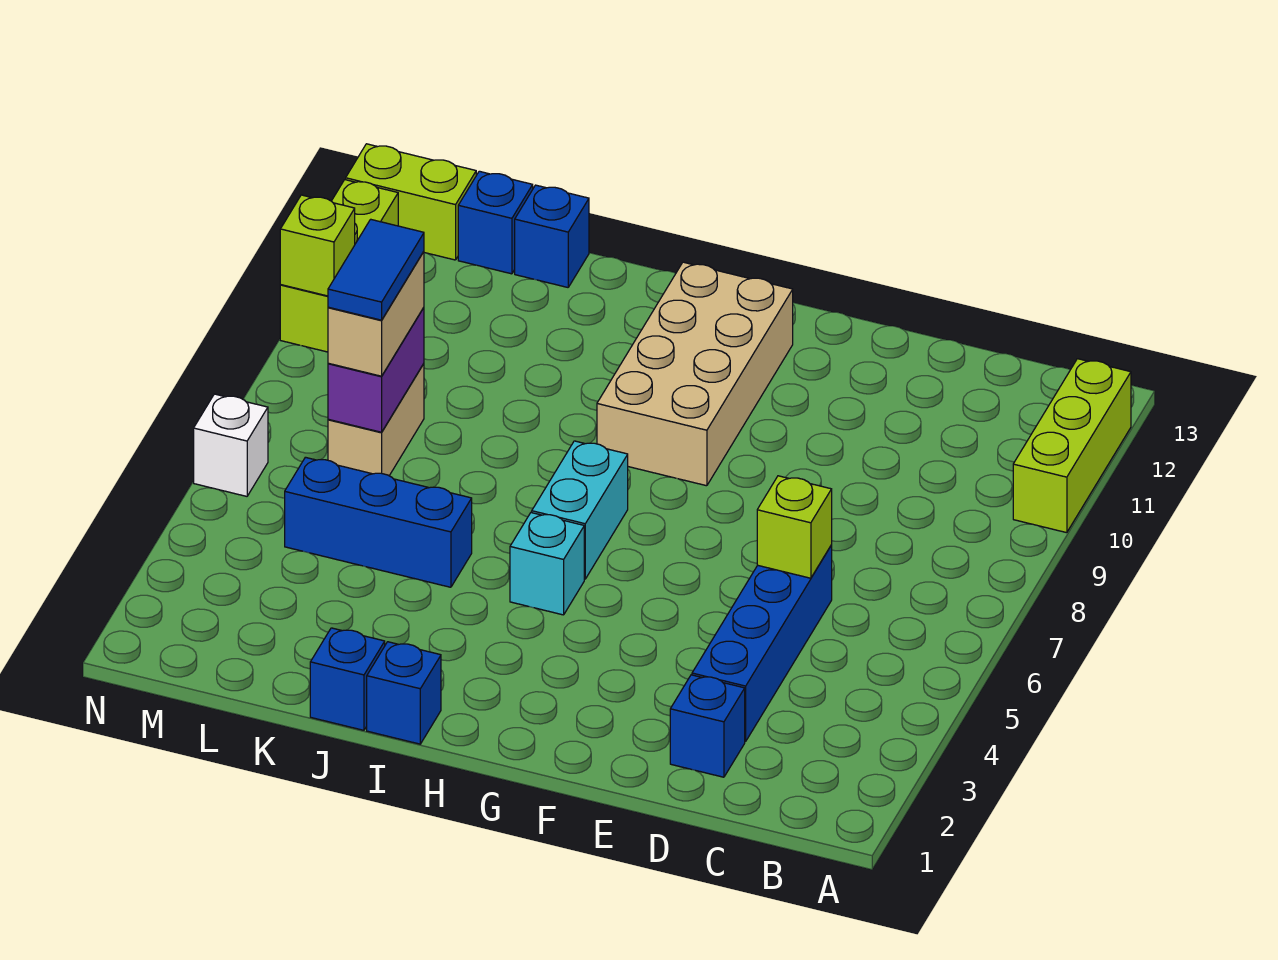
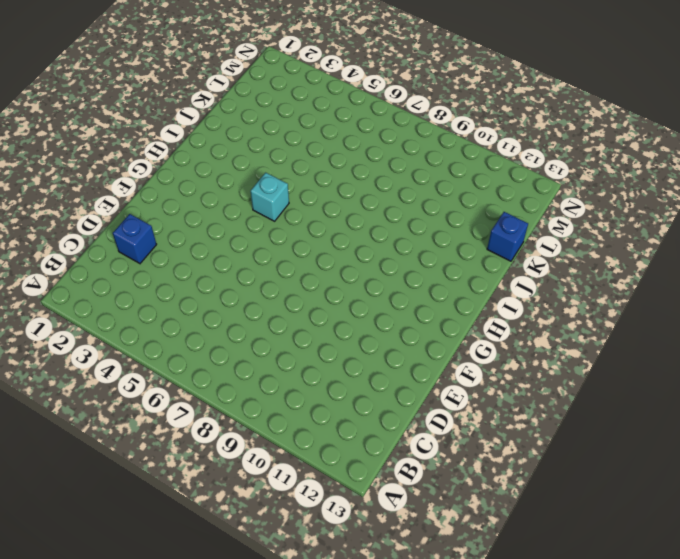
none -> lime 1x3 brick [1013,359,1131,533]
none -> blue 1x4 brick [692,545,832,742]
none -> tan 2x4 brick [597,262,793,486]

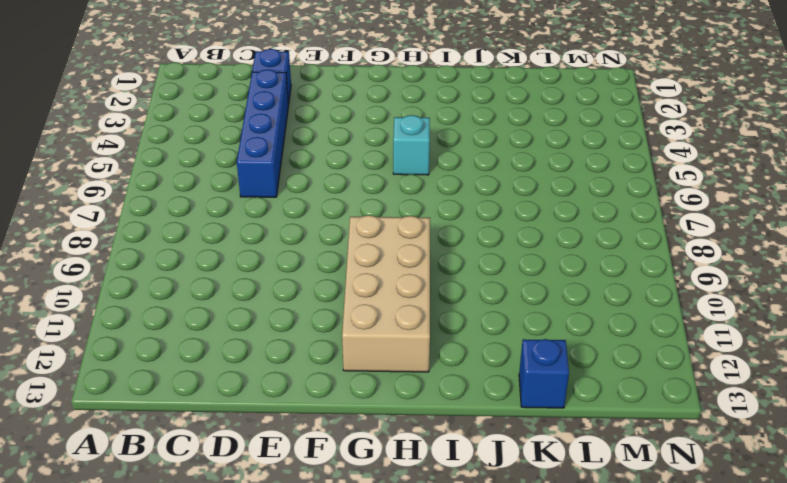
none -> lime 1x3 brick [1013,359,1131,533]
none -> cyan 1x2 brick [532,441,628,579]
none -> blue 1x1 brick [367,642,441,744]

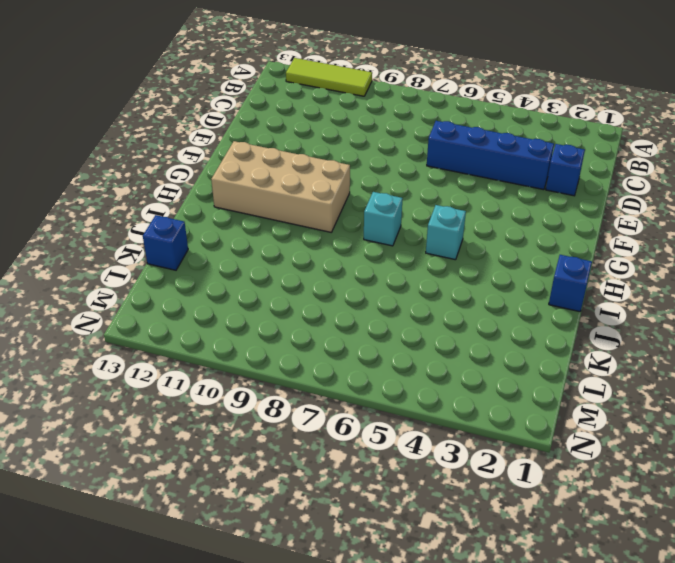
lime 1x3 tile [286,58,372,96] -> lime 1x3 brick [1013,359,1131,533]
cyan 1x1 brick [364,192,403,246] -> cyan 1x2 brick [532,441,628,579]
none -> blue 1x1 brick [310,628,385,730]
none -> blue 1x3 brick [285,457,472,587]
none -> tan 1x2 brick [328,364,424,476]

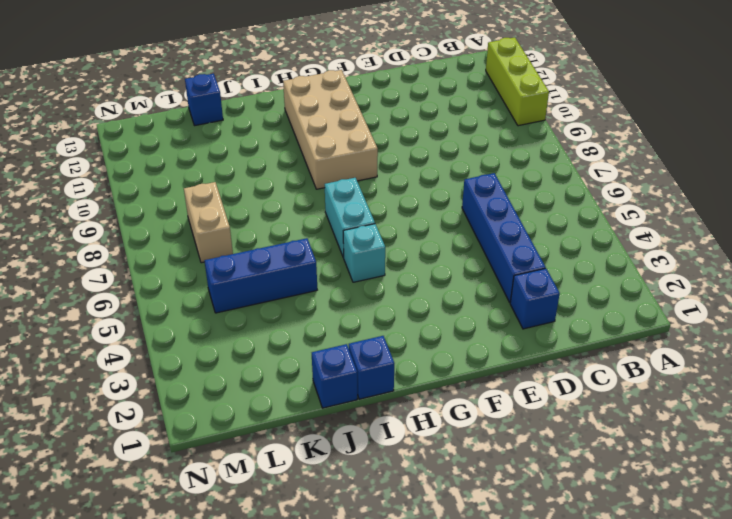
none -> blue 1x1 brick [458,171,533,274]
none -> lime 1x2 brick [346,144,476,260]
none -> white 1x1 brick [194,394,268,496]

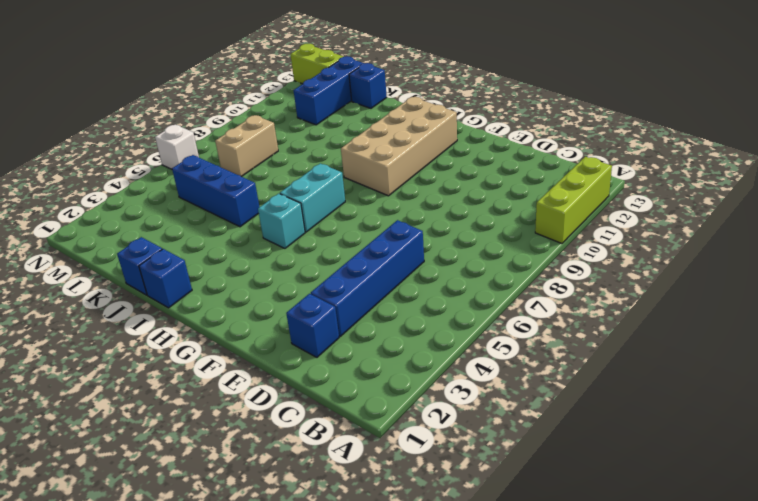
blue 1x3 brick [293,56,364,125] -> blue 1x1 brick [458,171,533,274]
none -> lime 1x3 brick [280,180,398,352]
none -> lime 1x1 brick [757,476,832,578]
none -> purple 1x2 brick [328,307,424,432]

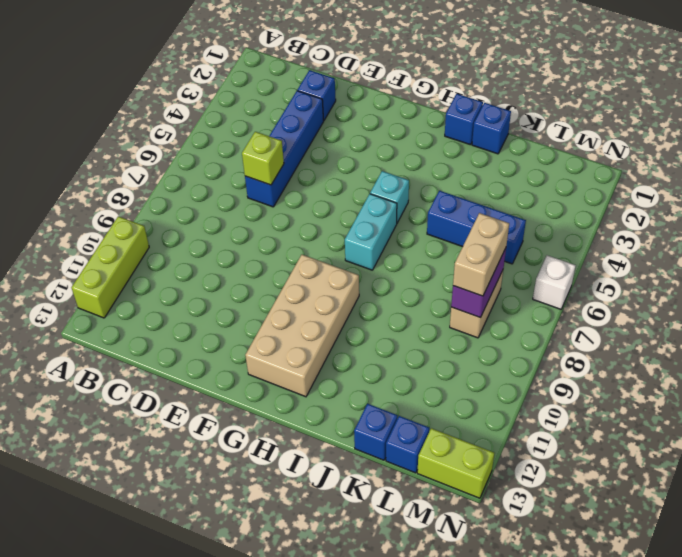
none -> lime 1x3 brick [280,180,398,352]
none -> lime 1x1 brick [280,195,355,296]
none -> blue 1x2 tile [328,219,424,320]

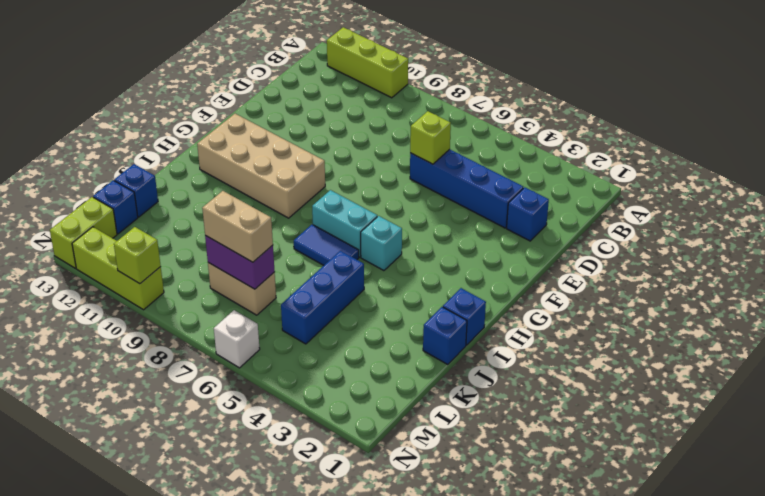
blue 1x2 tile [294,225,359,266] -> blue 1x2 tile moved to [328,219,424,320]

